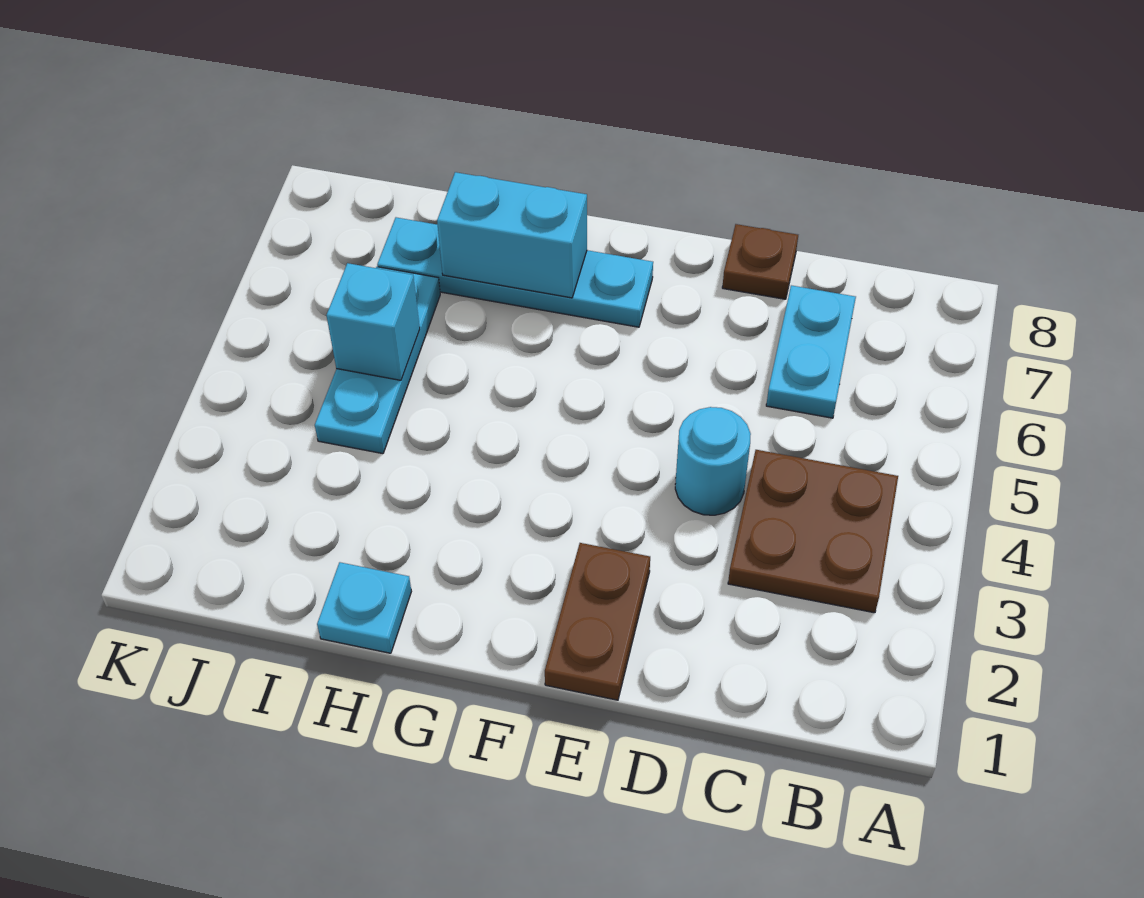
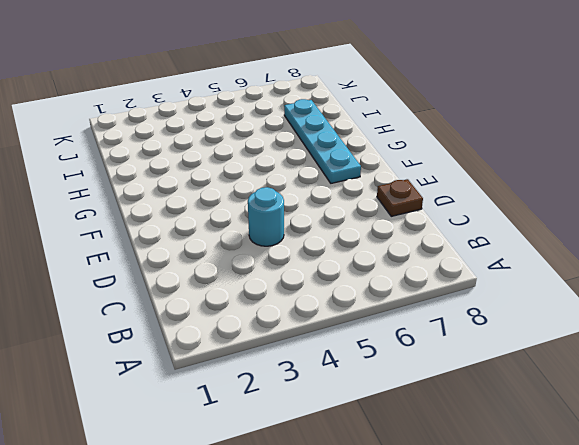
none -> brown 2x2 plate [728,450,898,613]
none -> cyan 1x2 plate [766,285,856,418]

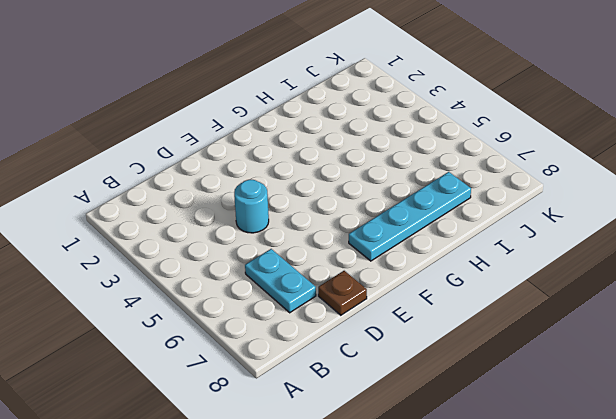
none -> brown 2x2 plate [728,450,898,613]
none -> brown 1x2 plate [545,543,650,700]

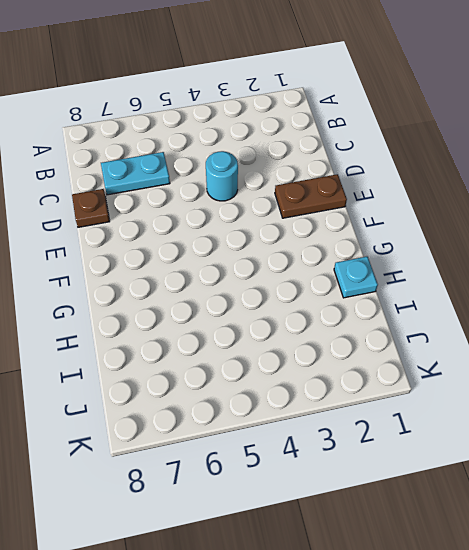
none -> brown 2x2 plate [728,450,898,613]
none -> cyan 1x4 plate [377,217,653,327]

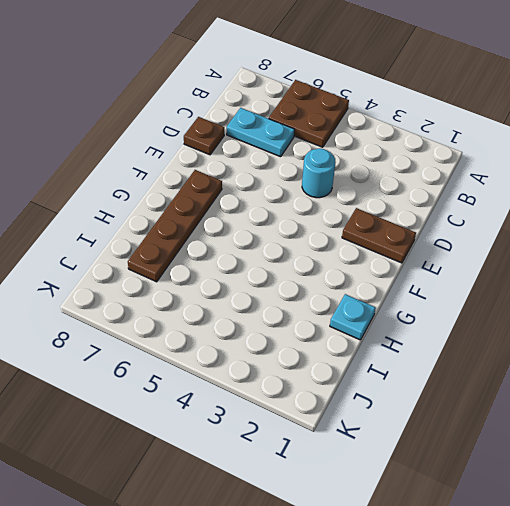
brown 2x2 plate [269,80,349,147] -> brown 2x2 plate moved to [728,450,898,613]
brown 1x4 plate [128,170,222,282] -> cyan 1x4 plate [377,217,653,327]
none -> cyan 1x3 plate [315,267,440,454]
none -> cyan 1x2 brick [437,172,587,298]

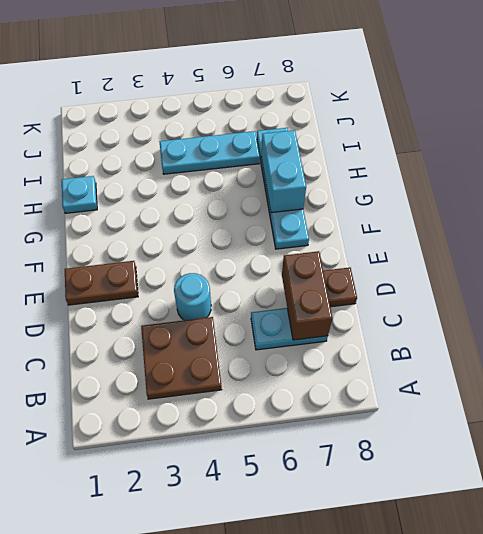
brown 1x2 brick [282,251,332,340] -> none
none -> cyan 1x1 brick [326,263,420,380]

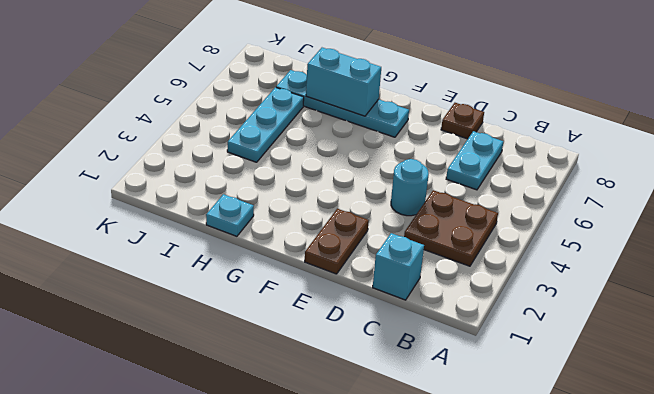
cyan 1x1 brick [373,233,424,300] -> cyan 1x1 brick moved to [326,263,420,380]

